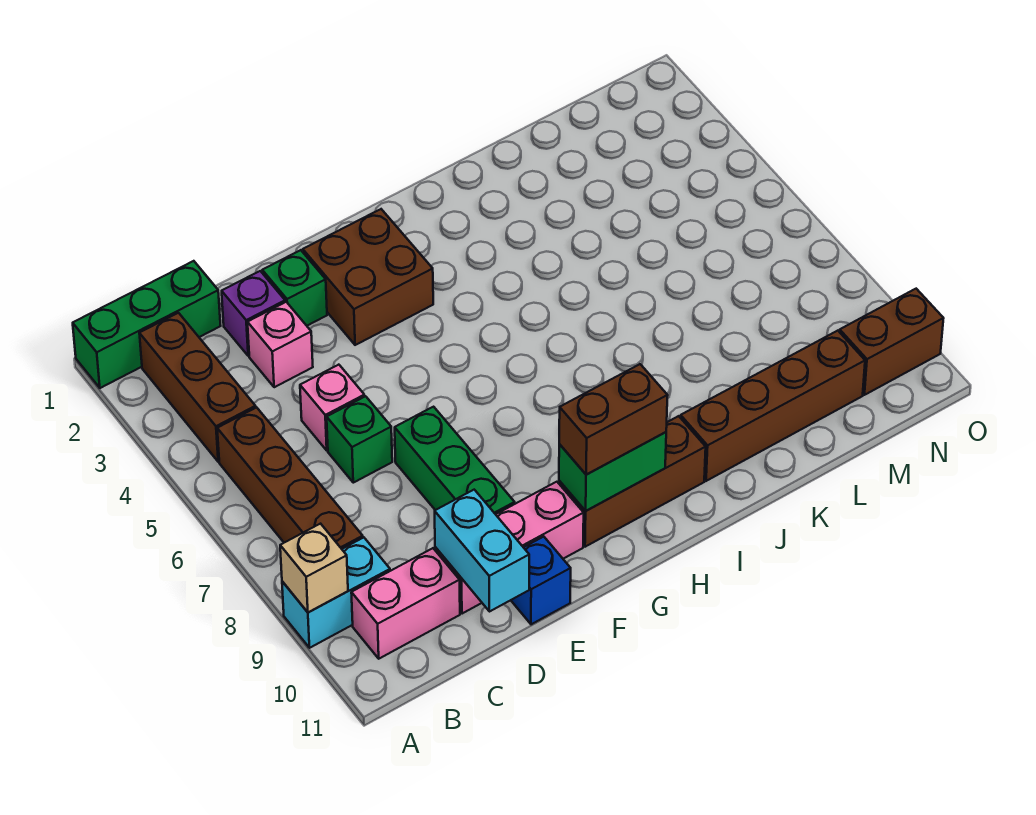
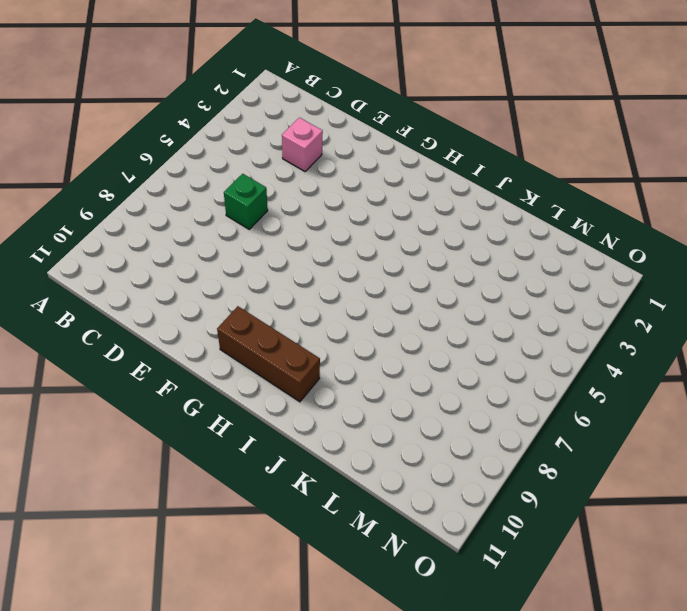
none -> green 1x3 brick [73,261,221,388]
none -> cyan 1x2 brick [282,538,390,648]
none -> brown 1x3 brick [139,313,256,462]

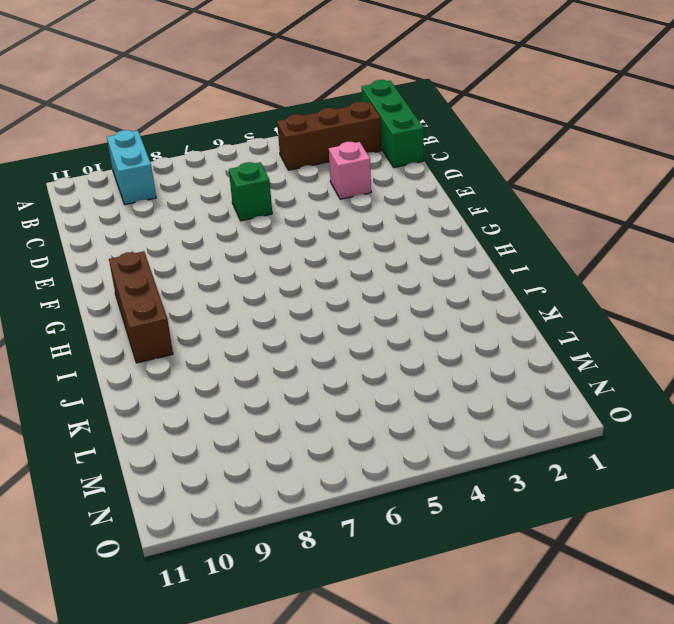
none -> brown 1x4 brick [217,407,363,549]
none -> pink 1x2 brick [351,548,460,659]
none -> purple 1x1 brick [222,271,285,356]

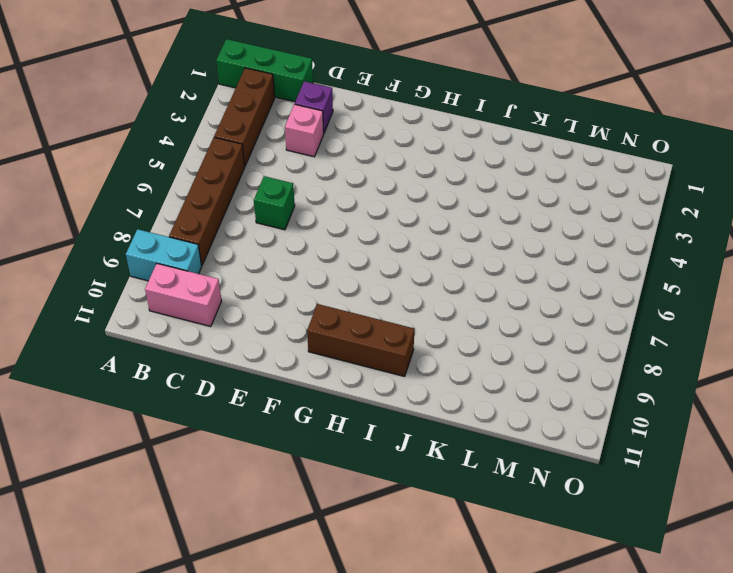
none -> pink 1x1 brick [300,365,364,450]
none -> pink 1x3 brick [435,482,584,614]
none -> green 1x1 brick [262,250,327,326]

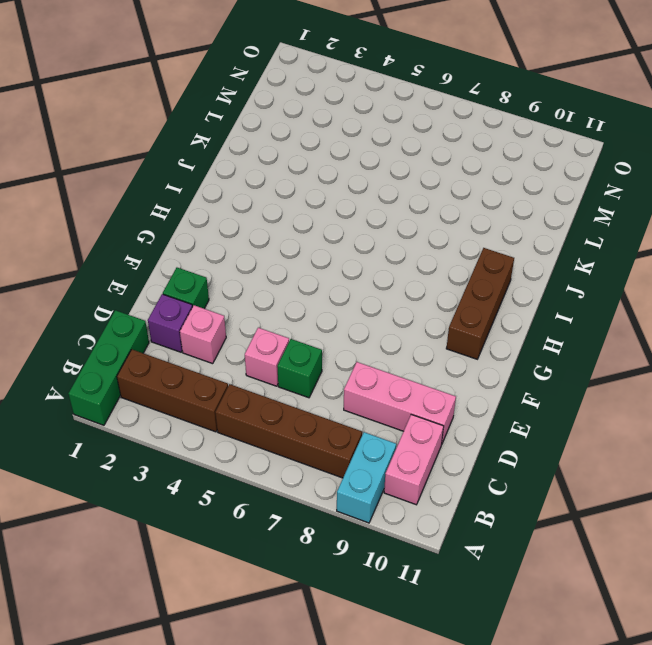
pink 1x3 brick [344,362,456,445] -> pink 1x3 brick turned to [435,482,584,614]
none -> green 1x3 brick [395,407,515,514]
none -> blue 1x1 brick [511,537,571,624]
none -> brown 2x2 brick [303,209,433,345]

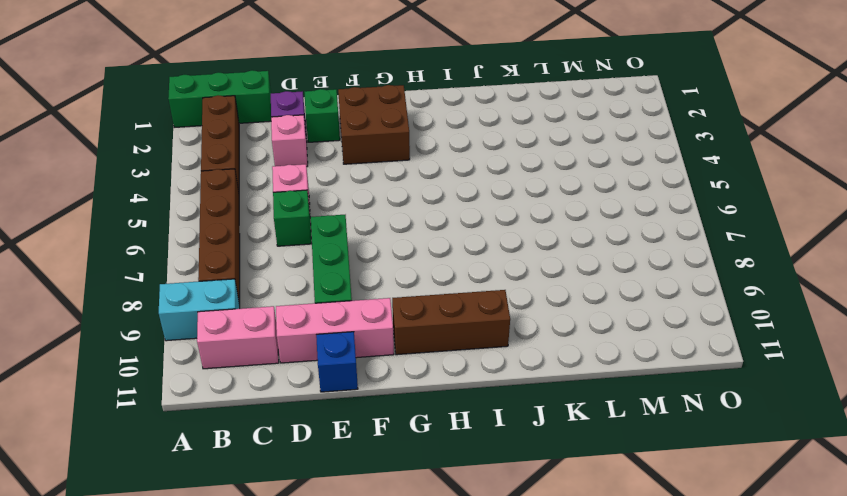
none -> brown 1x4 brick [681,331,865,481]
none -> brown 1x2 brick [840,289,944,395]
none -> tan 1x1 brick [280,524,348,612]

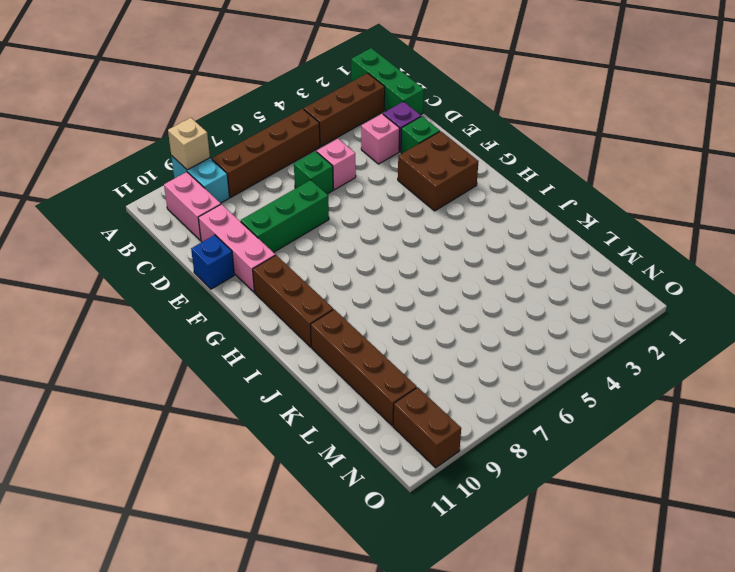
none -> cyan 1x2 brick [435,490,529,612]
none -> green 1x2 brick [559,432,666,511]
none -> brown 1x2 brick [559,364,668,475]

